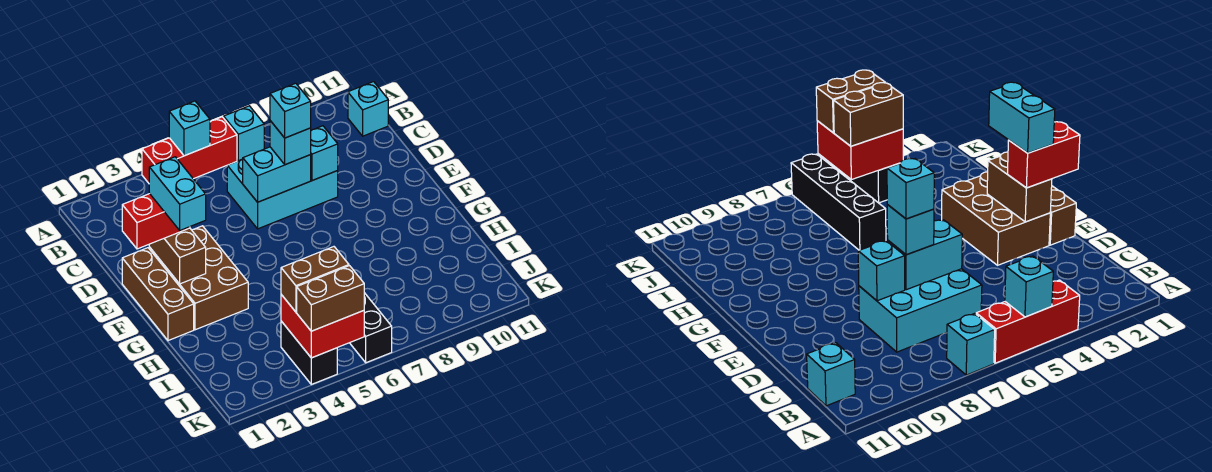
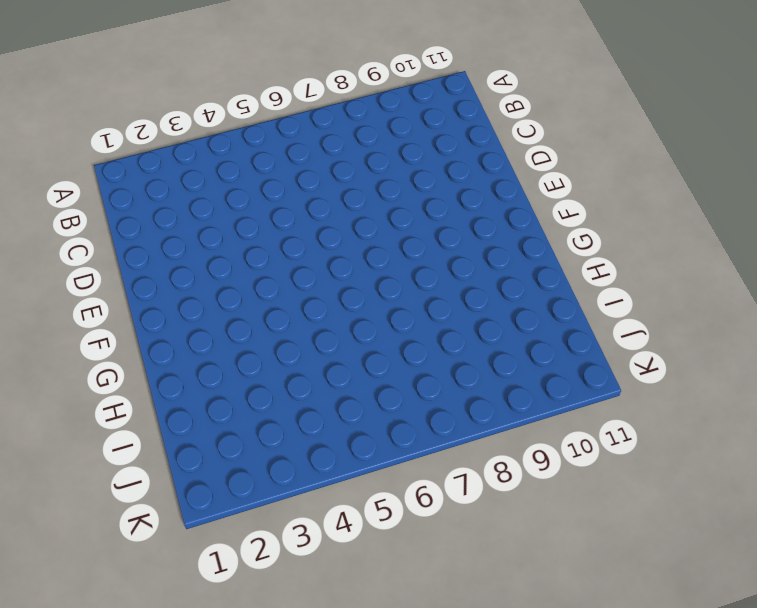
none -> red 1x3 brick [142,117,237,183]
none -> cyan 1x1 brick [224,106,264,161]
none -> cyan 1x1 brick [348,82,388,136]

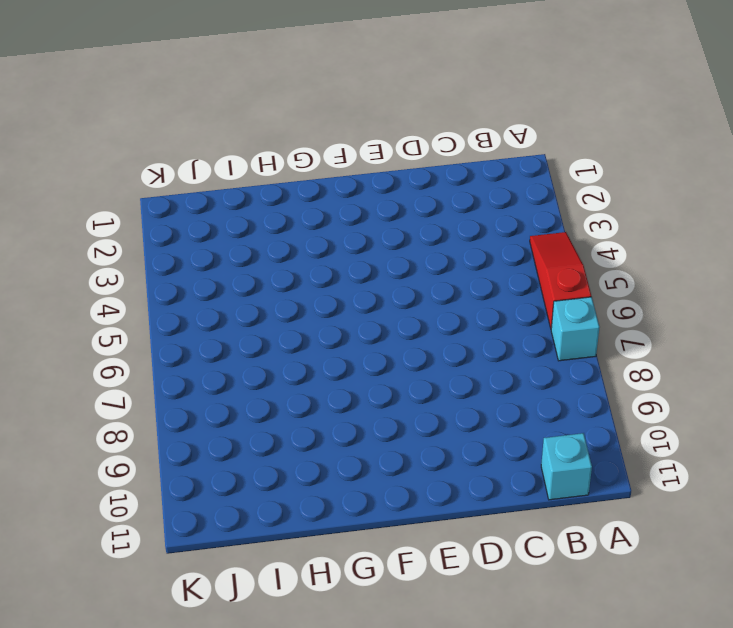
red 1x3 slope [530,232,591,328] -> red 1x3 brick [142,117,237,183]
none -> cyan 2x3 brick [227,159,338,229]
none -> brown 1x3 brick [122,248,194,341]
none -> brown 2x3 brick [149,226,248,330]

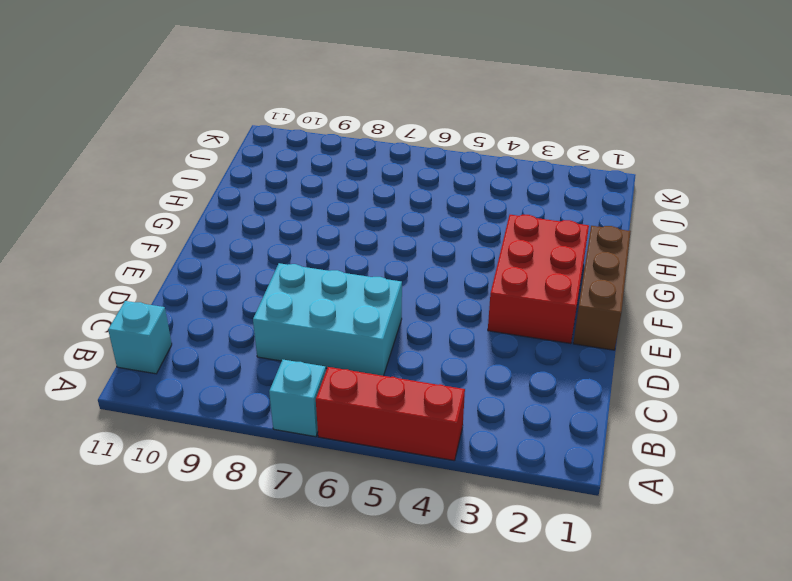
red 2x3 brick [488,215,589,344] -> brown 2x3 brick [149,226,248,330]
none -> black 1x4 brick [350,293,392,363]
none -> black 1x2 brick [281,321,337,384]
none -> cyan 1x1 brick [169,101,210,156]

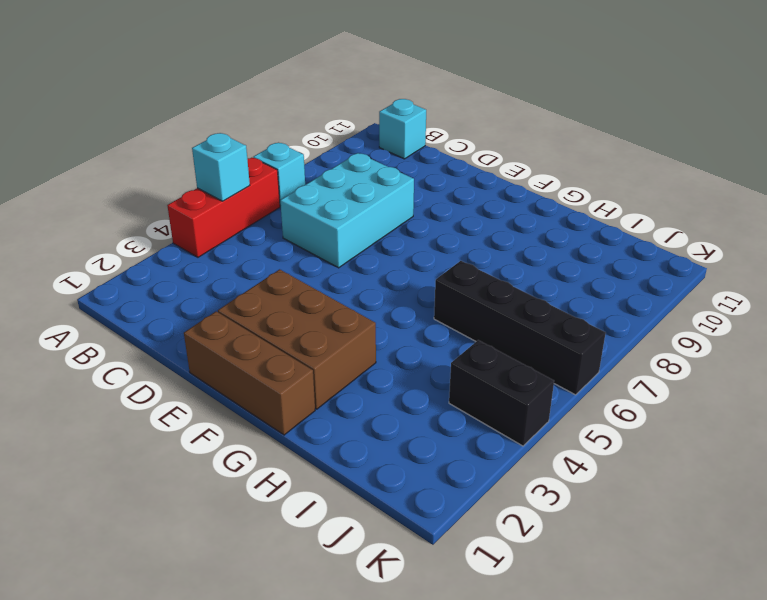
none -> cyan 1x2 brick [243,147,311,202]
none -> cyan 1x1 brick [311,126,338,181]
none -> brown 1x2 brick [149,228,206,284]

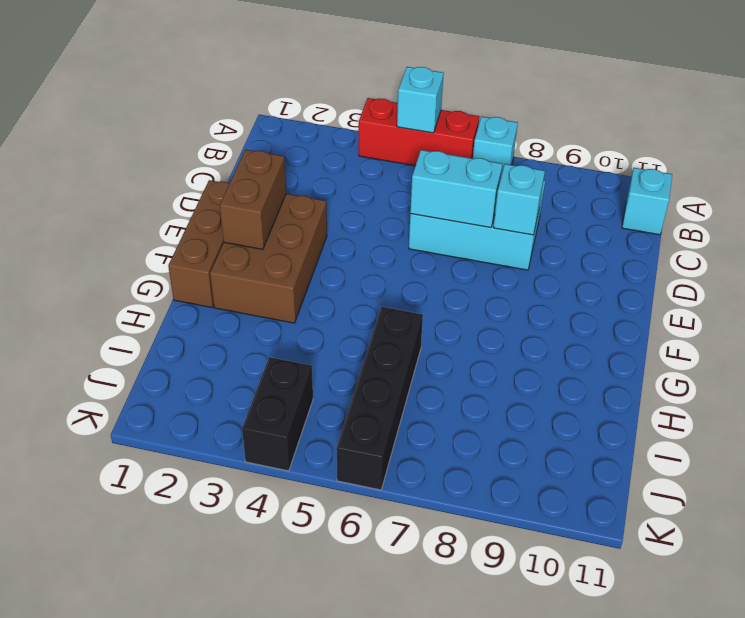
none -> red 2x2 brick [281,295,364,358]
none -> cyan 1x1 brick [270,121,311,165]
none -> red 1x2 brick [122,194,190,249]

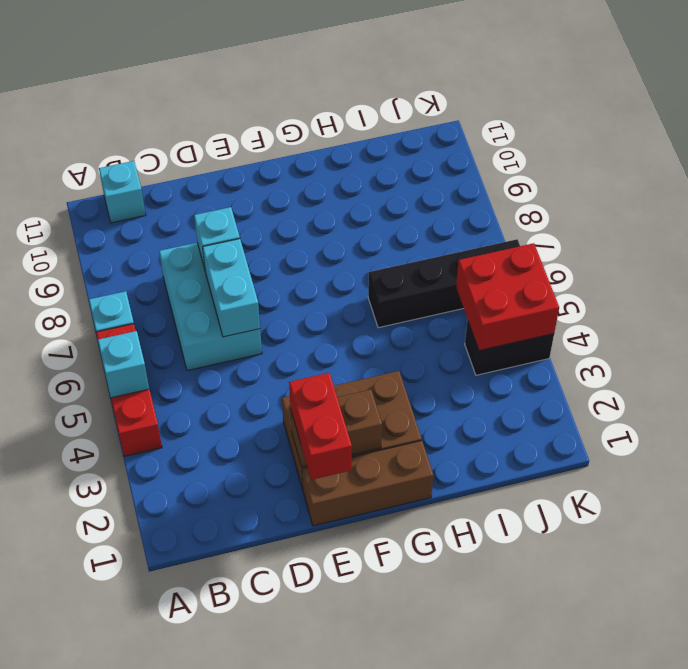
none -> cyan 1x1 brick [270,121,311,165]
none -> brown 1x2 brick [281,247,349,312]
none -> brown 1x2 brick [297,266,364,331]

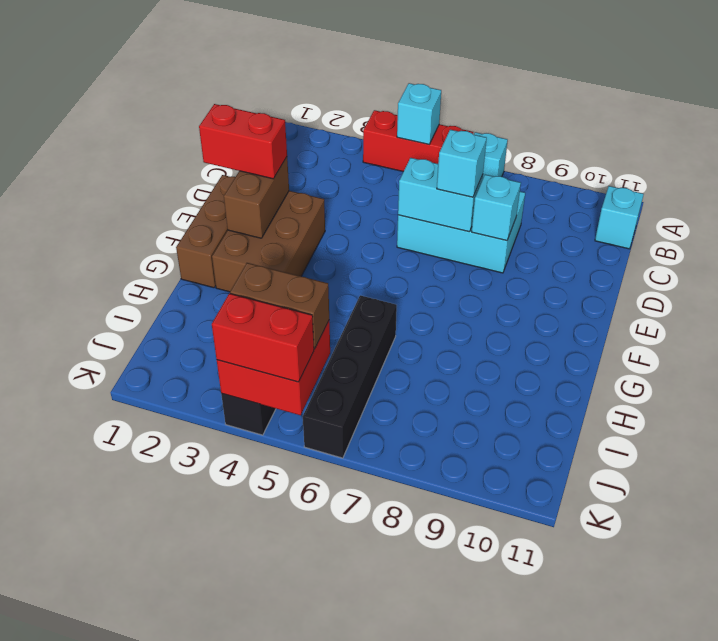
red 1x2 brick [212,293,314,382] -> brown 1x2 brick [297,266,364,331]
none -> cyan 1x1 brick [270,83,311,138]
none -> cyan 1x2 brick [149,157,206,230]

